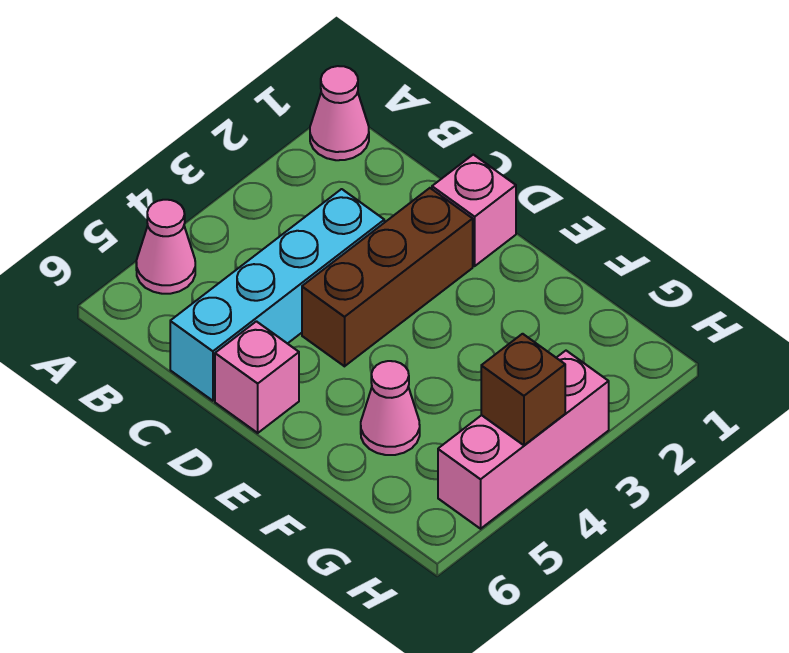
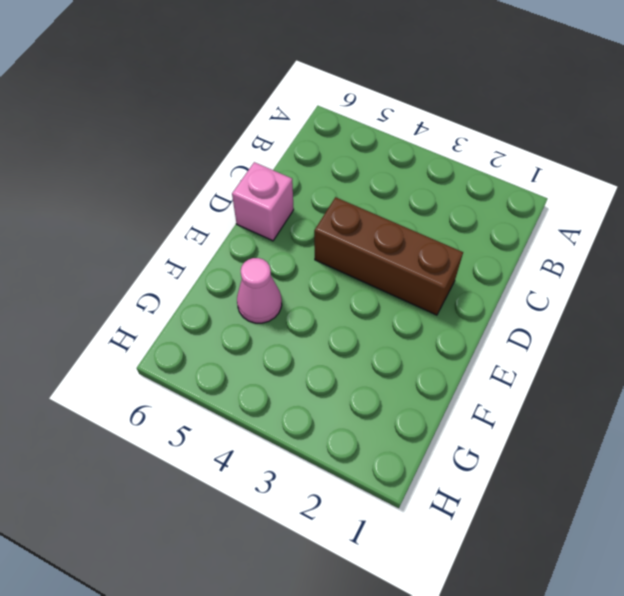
none -> pink 1x1 cone [310,66,369,160]
none -> pink 1x1 cone [136,200,195,294]

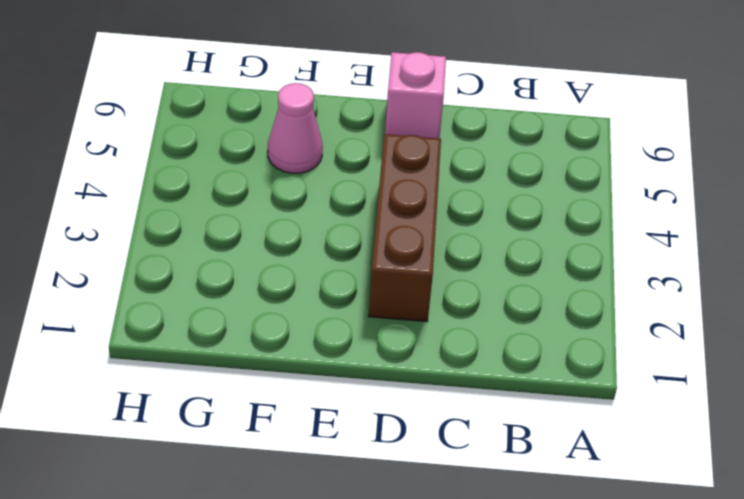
none -> pink 1x1 cone [310,66,369,160]
none -> pink 1x1 cone [136,200,195,294]

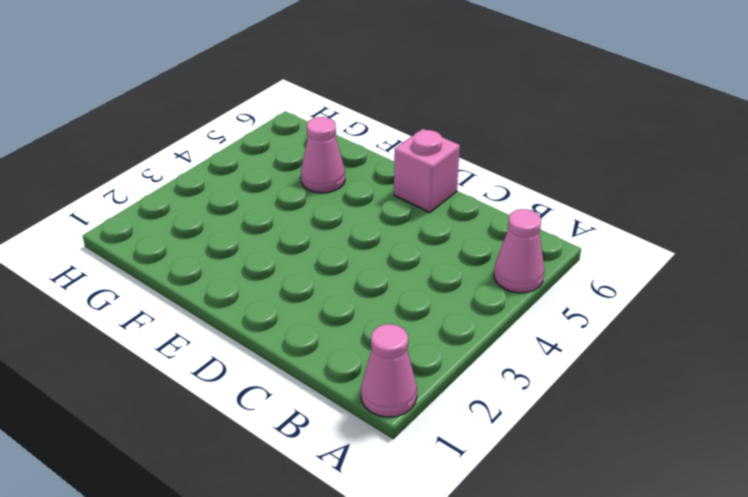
none -> cyan 1x4 brick [170,189,384,401]
none -> pink 1x1 brick [432,155,516,266]

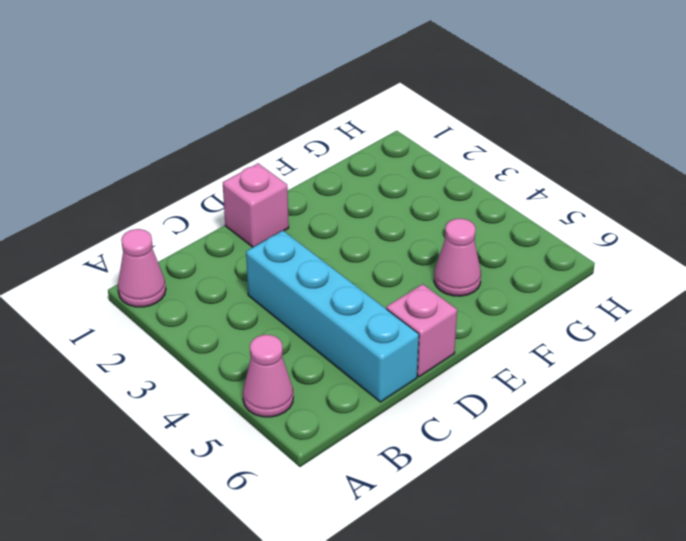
none -> brown 1x3 brick [302,188,473,366]
none -> pink 1x3 brick [438,351,609,529]

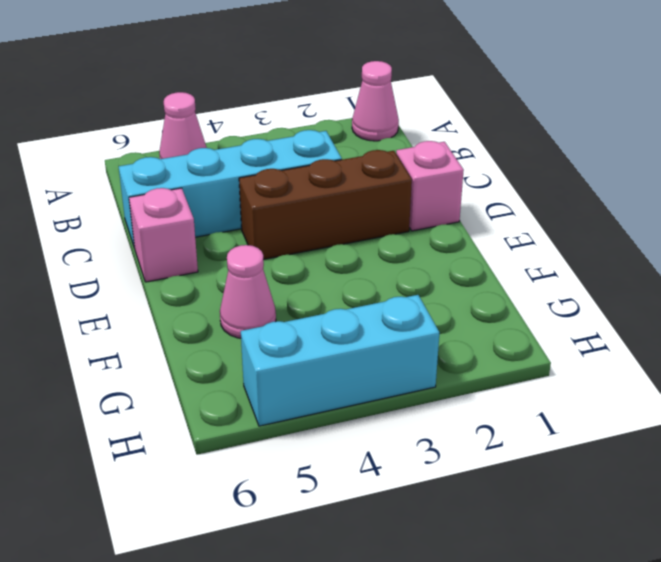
cyan 1x3 brick [241,295,440,426] -> pink 1x3 brick [438,351,609,529]
none -> brown 1x1 brick [481,334,565,445]

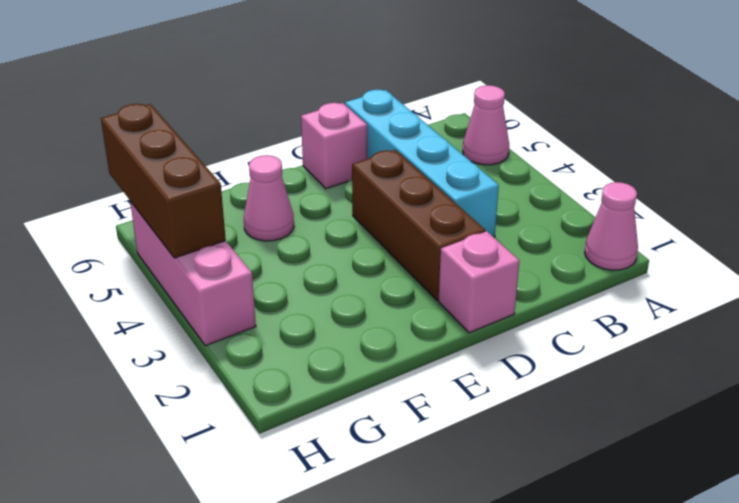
brown 1x3 brick [101,104,226,258] -> brown 1x1 brick [481,334,565,445]

